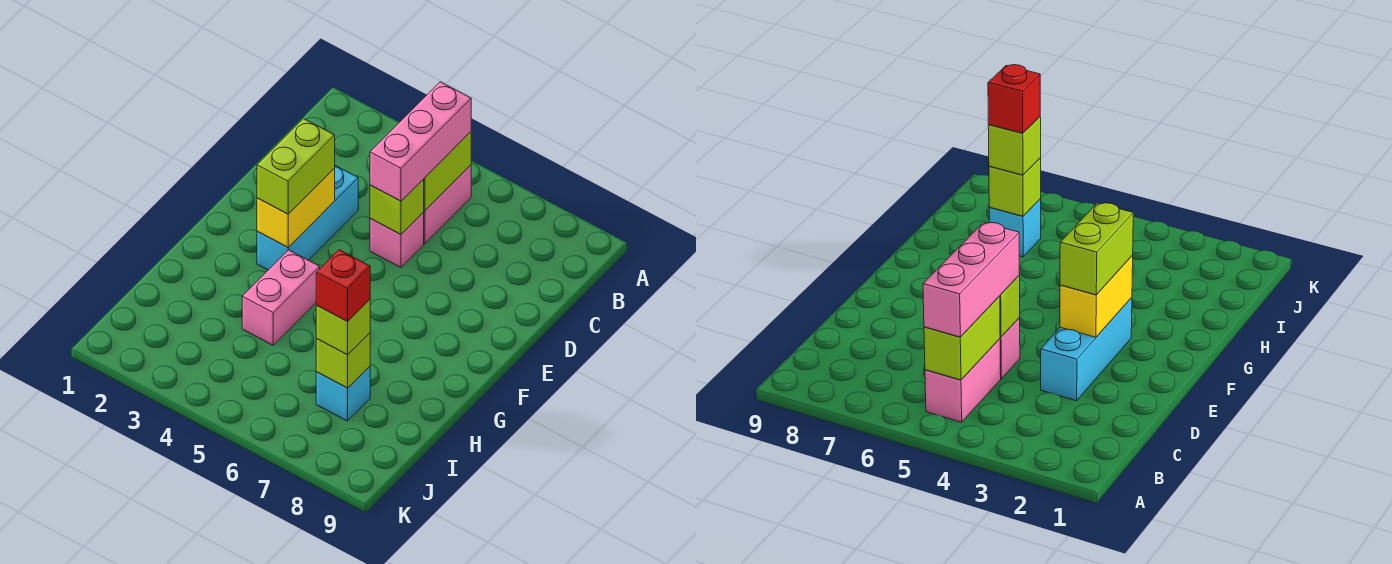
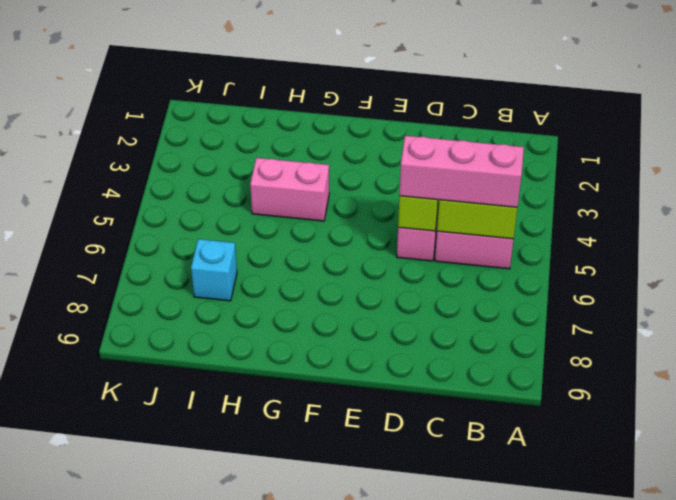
none -> cyan 1x3 brick [257,166,358,270]
none -> yellow 1x2 brick [257,168,335,247]
none -> lime 1x1 brick [316,333,370,388]

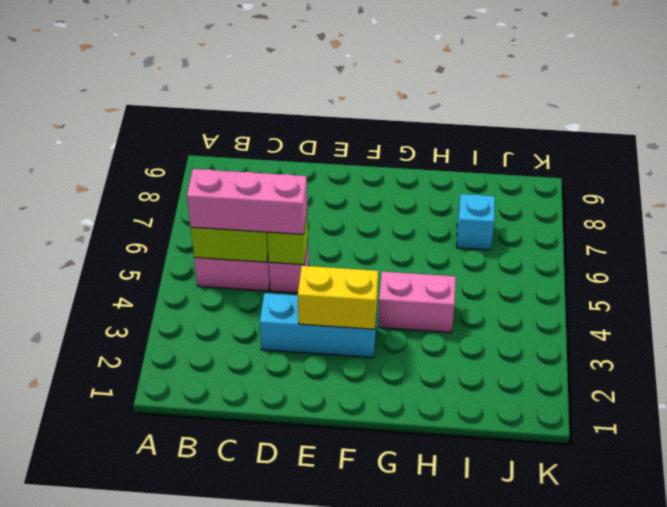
none -> lime 1x1 brick [316,333,370,388]
none -> lime 1x2 brick [257,119,335,214]
none -> lime 1x1 brick [316,300,370,355]

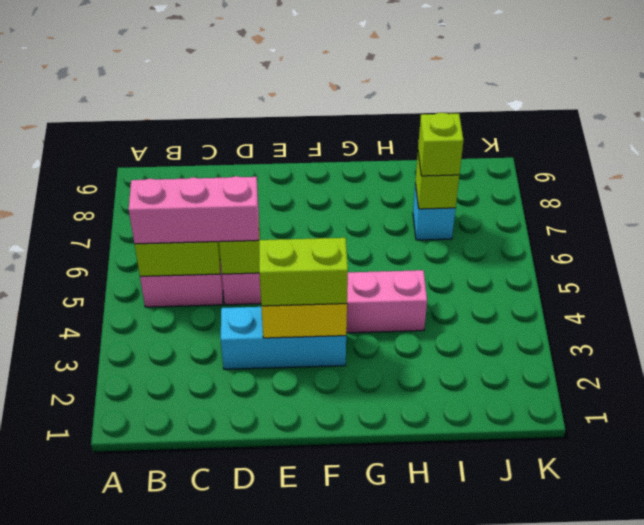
none -> red 1x1 brick [316,250,370,322]

